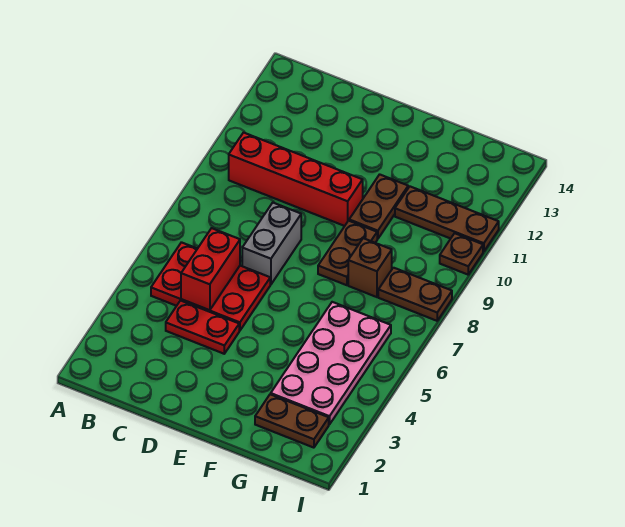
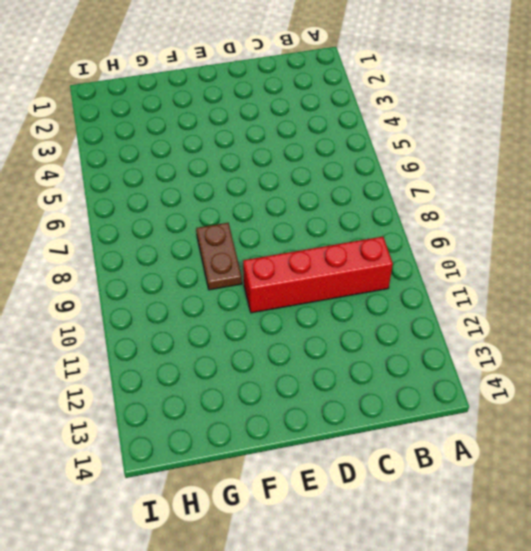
none -> red 2x3 plate [151,242,270,331]
none -> red 1x2 plate [166,301,239,354]
none -> grey 1x2 brick [242,203,301,284]

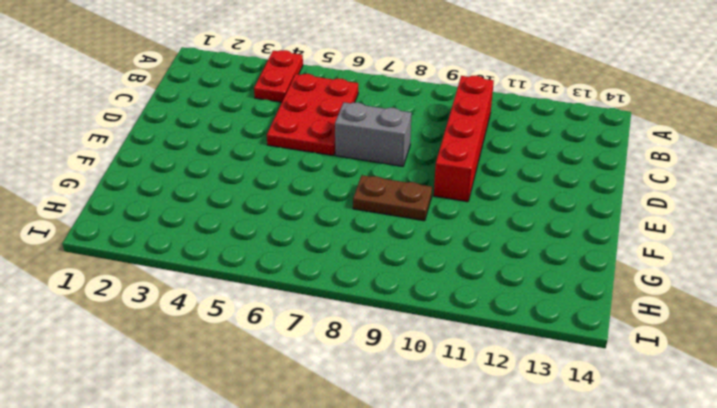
red 1x2 plate [254,50,303,102] -> red 1x2 plate moved to [166,301,239,354]
none -> brown 1x2 plate [349,174,408,239]
none -> brown 1x2 plate [255,394,329,448]
none -> pink 2x4 plate [271,302,391,425]

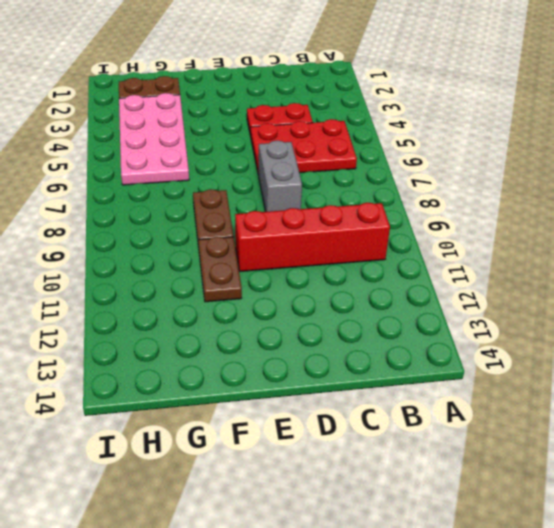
none -> brown 1x1 brick [348,238,392,297]
none -> brown 1x3 plate [395,187,499,252]
none -> brown 1x2 plate [378,268,452,321]

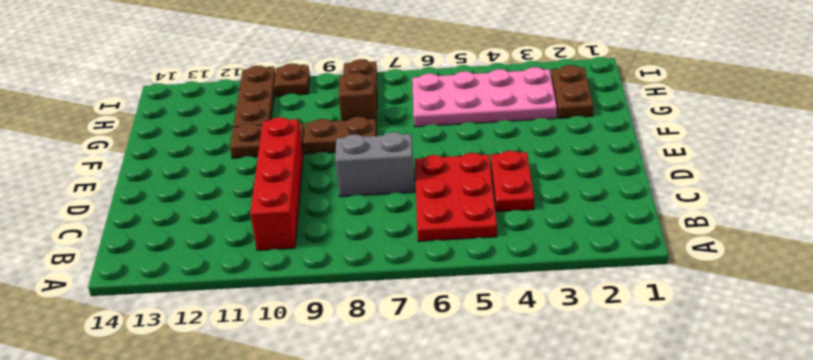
none -> red 1x2 brick [181,228,240,310]

